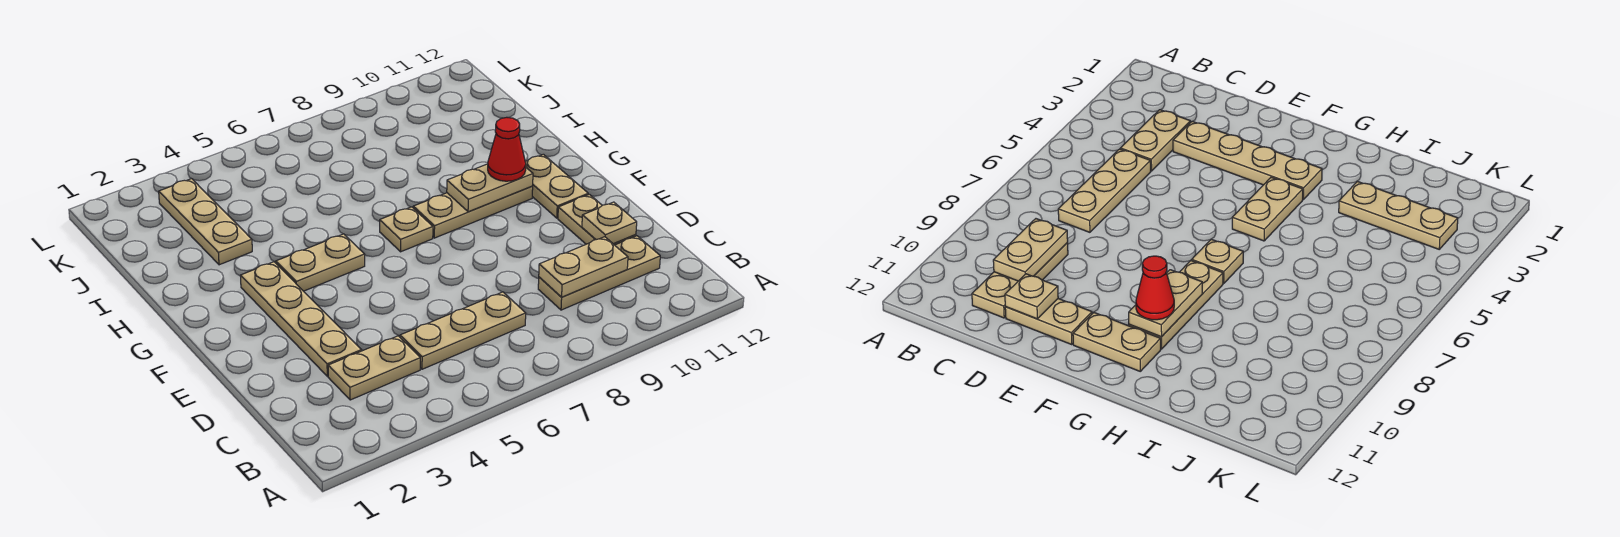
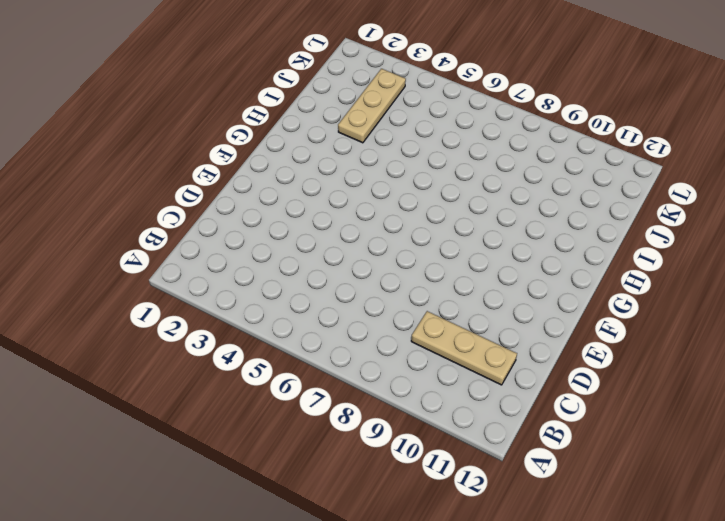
none -> tan 1x2 plate [328,336,420,400]
none -> tan 1x3 plate [400,292,526,369]
none -> tan 1x4 plate [240,262,361,376]

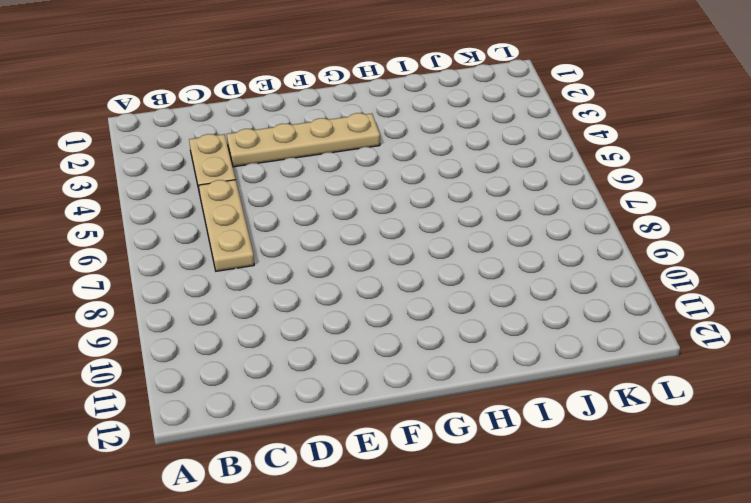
none -> tan 1x3 plate [538,236,660,310]
none -> tan 1x2 plate [558,194,636,245]
none -> tan 1x2 plate [525,154,588,218]

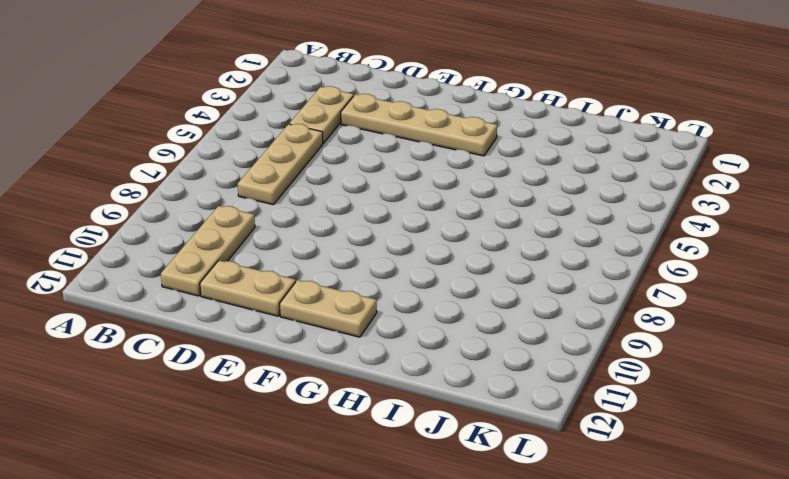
none -> tan 1x2 plate [276,234,365,291]
none -> tan 1x1 plate [380,207,433,252]
none -> tan 1x3 plate [413,186,533,238]

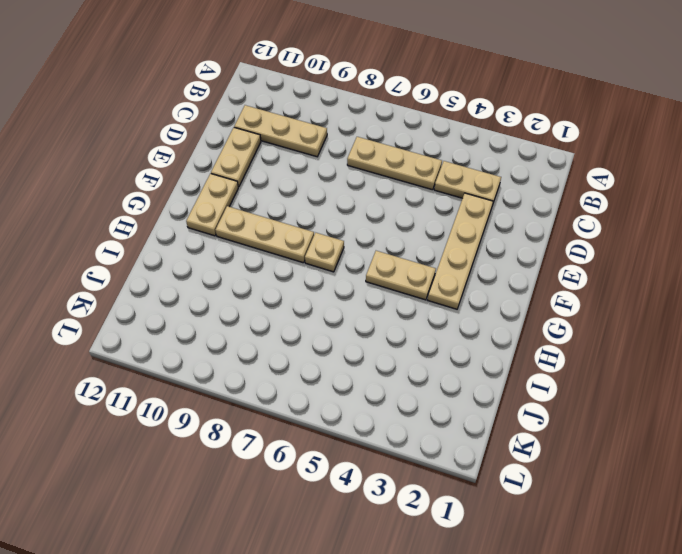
none -> tan 1x3 plate [159,179,252,265]
none -> tan 1x2 plate [539,237,628,297]
none -> tan 1x1 plate [582,202,637,244]

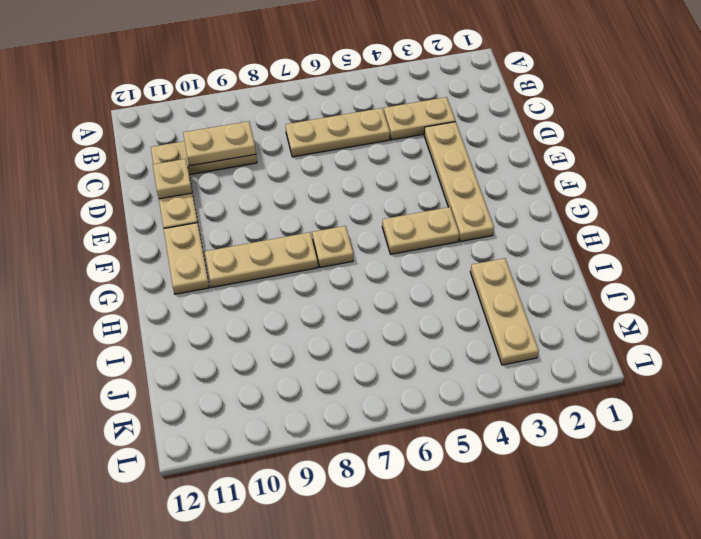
none -> tan 1x2 plate [447,164,533,212]
none -> red 1x1 cone [488,117,526,181]

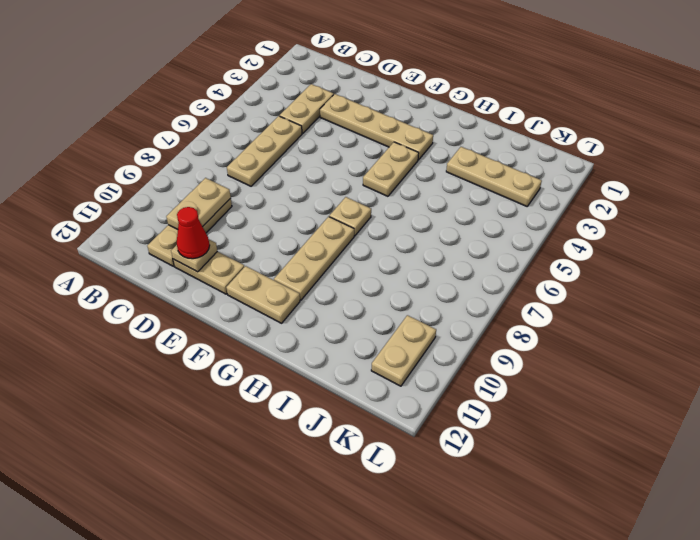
red 1x1 cone [177,207,210,259] -> red 1x1 cone moved to [488,117,526,181]
tan 1x2 plate [371,315,436,386] -> tan 1x2 plate moved to [447,164,533,212]

